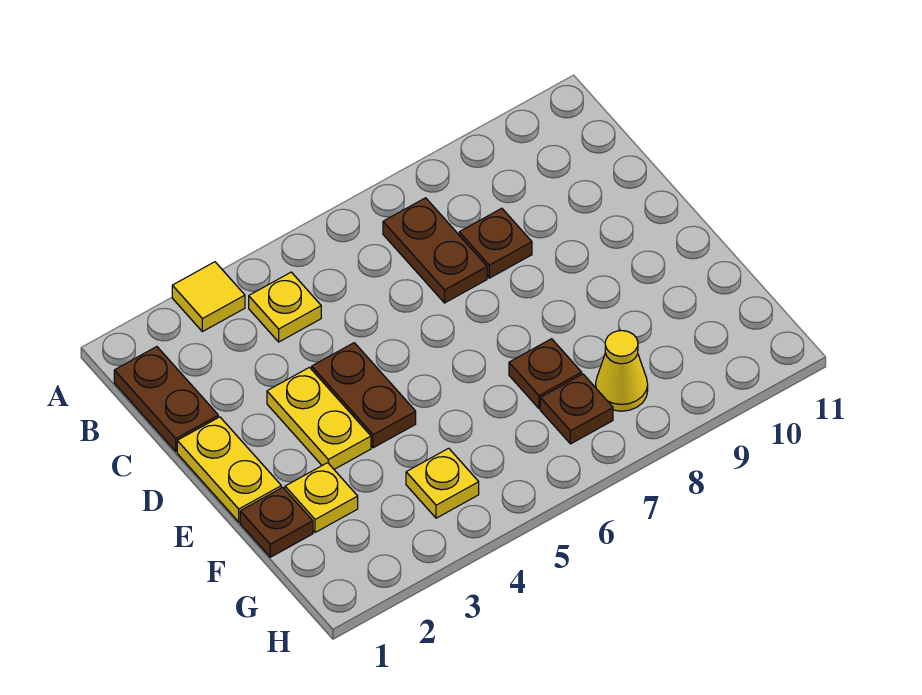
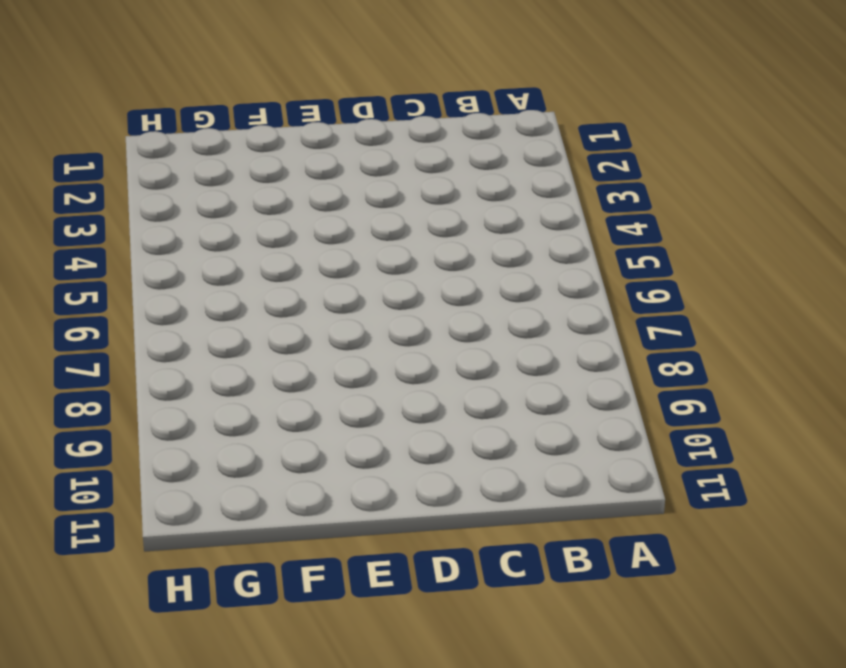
none -> yellow 1x1 tile [172,262,245,332]
none -> brown 1x2 plate [114,347,218,451]
none -> yellow 1x1 plate [249,272,321,342]

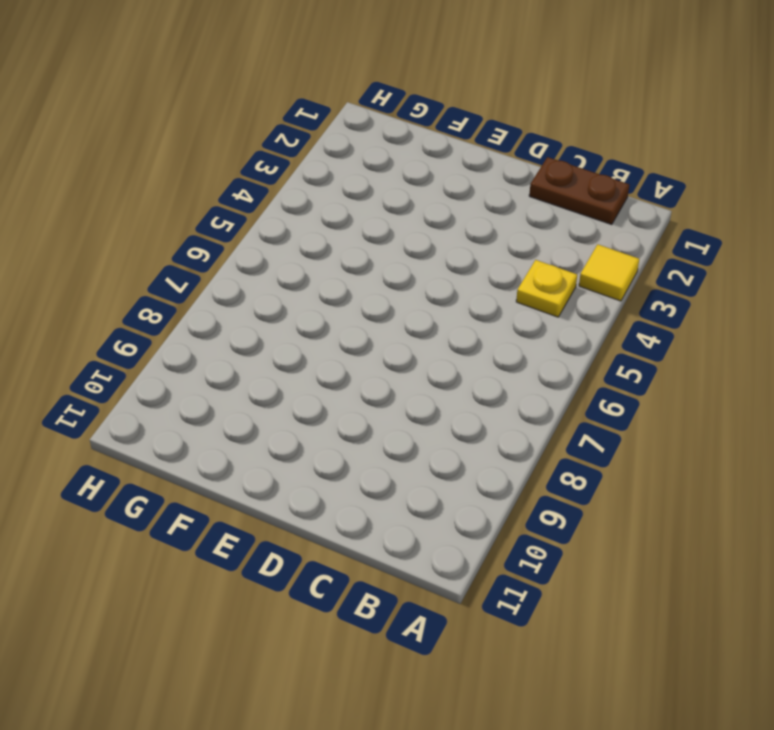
none -> brown 1x2 plate [383,198,487,303]
none -> brown 1x1 plate [459,208,532,278]
none -> yellow 1x2 plate [177,417,281,522]

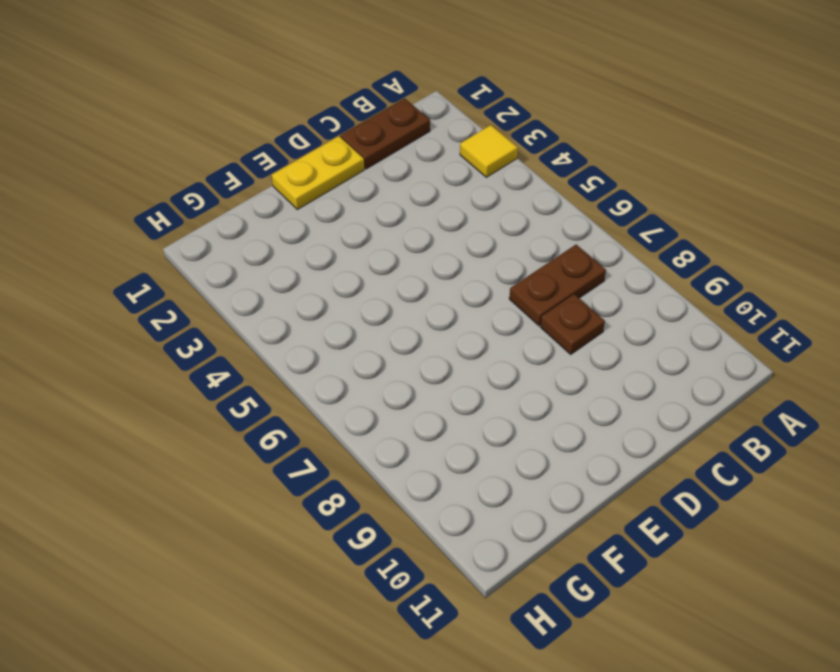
none -> yellow 1x1 plate [249,272,321,342]
none -> yellow 1x2 plate [267,367,371,469]
none -> brown 1x2 plate [312,343,416,448]

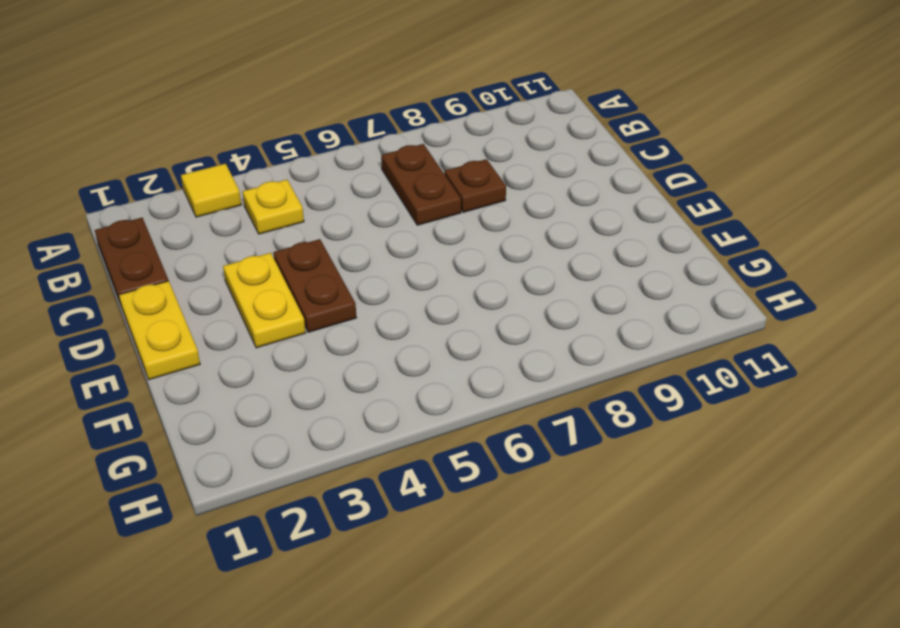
none -> brown 1x1 plate [240,488,313,557]
none -> yellow 1x1 plate [285,463,358,532]
none -> brown 1x1 plate [509,339,582,409]

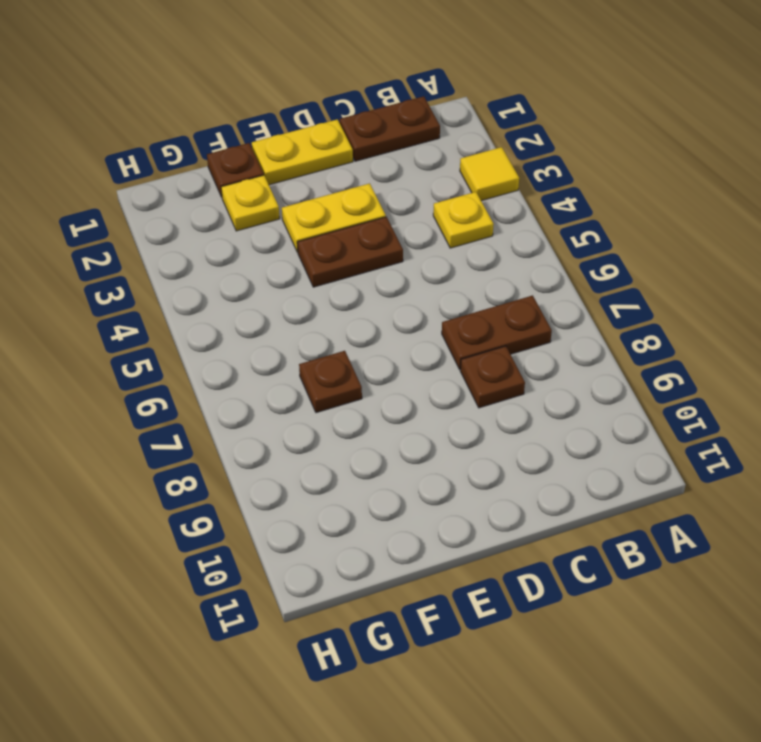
none -> yellow 1x1 plate [406,448,479,518]
none -> brown 1x1 plate [540,374,613,444]
none -> yellow 1x1 cone [596,331,648,411]

